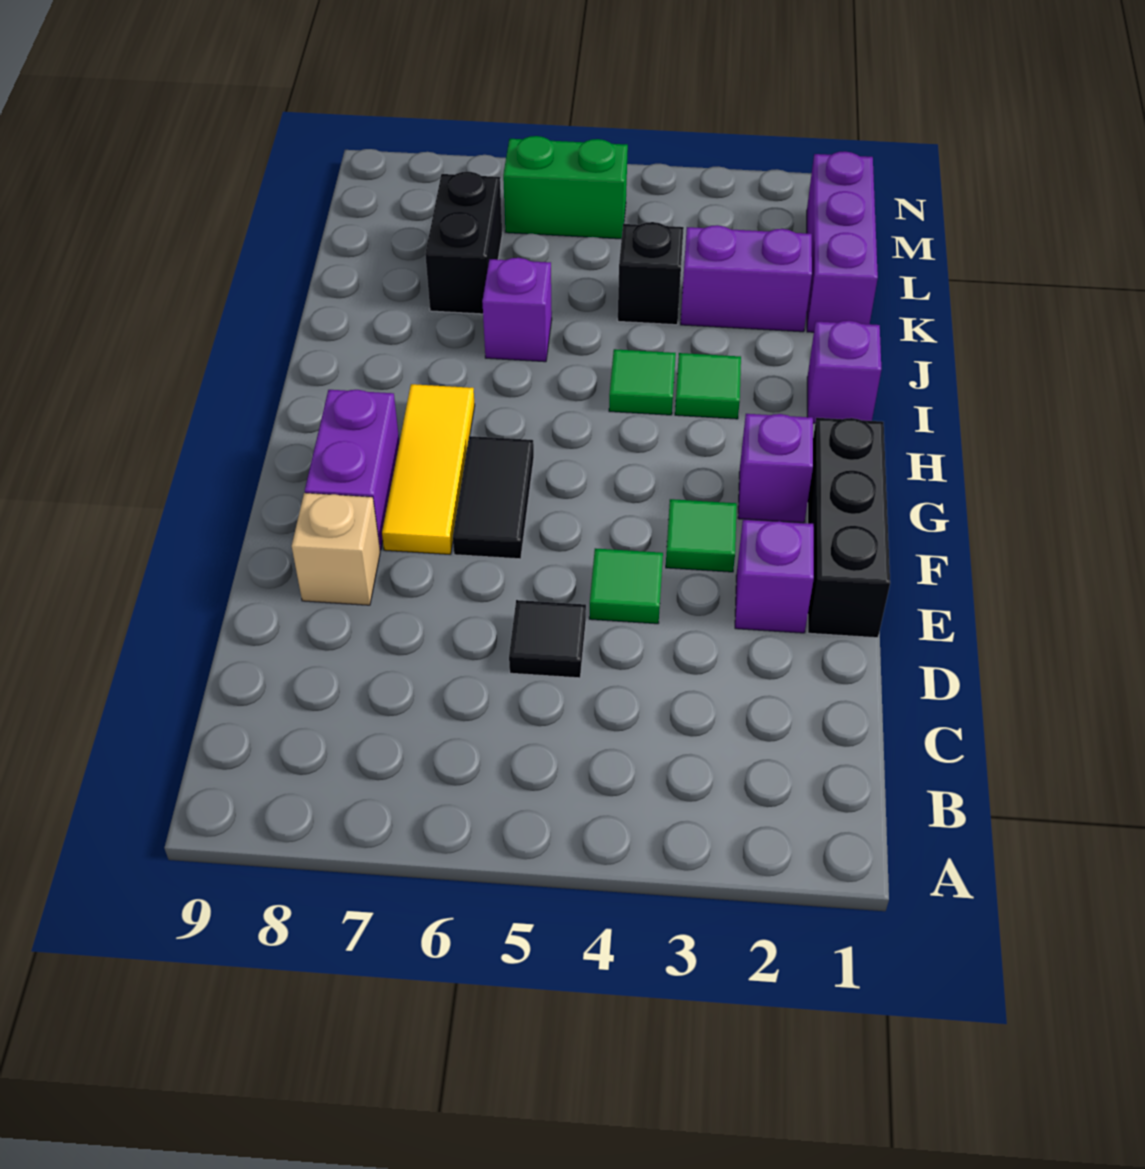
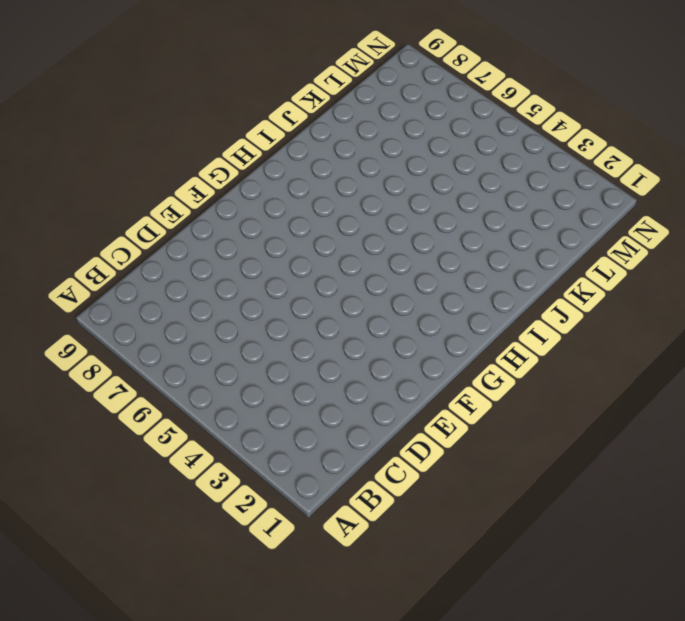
none -> black 1x1 tile [509,600,586,678]
none -> black 1x3 brick [808,418,890,638]
none -> purple 1x1 brick [735,520,814,633]

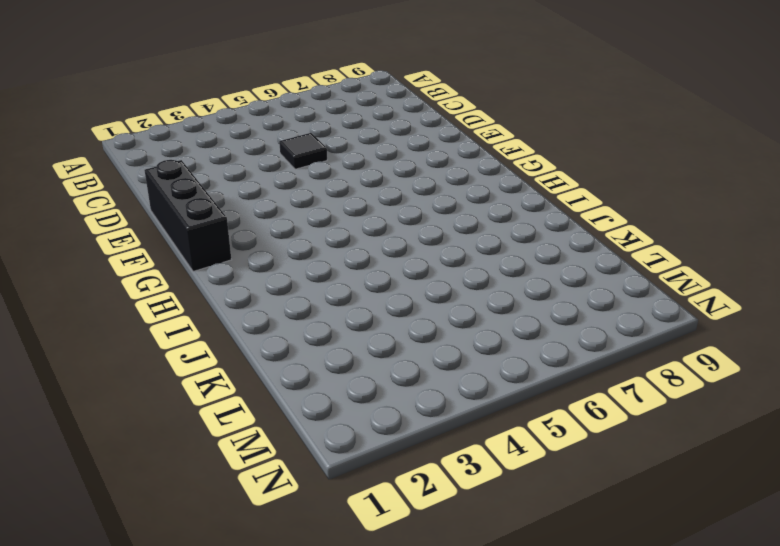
none -> purple 1x1 brick [735,520,814,633]
none -> green 1x1 tile [589,548,663,624]
none -> tan 1x1 brick [292,493,380,605]

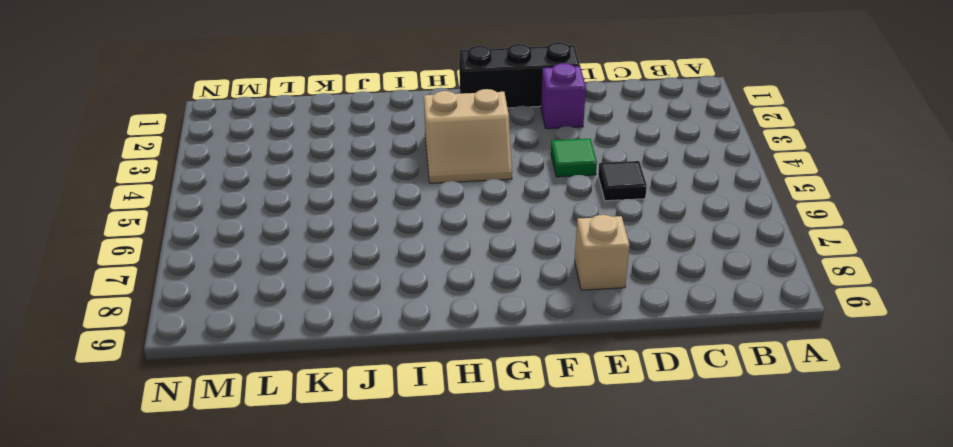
tan 2x2 slope [424,89,512,183] -> none
none -> green 1x1 tile [666,499,737,572]
none -> black 1x2 tile [453,436,534,559]
none -> yellow 1x3 tile [382,384,475,554]

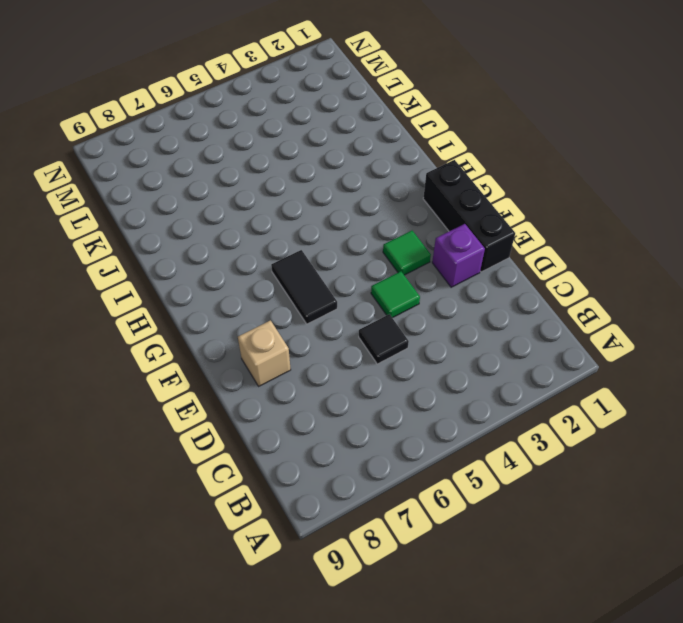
none -> yellow 1x3 tile [382,384,475,554]
none -> purple 1x2 brick [305,390,399,550]
none -> purple 1x1 brick [738,414,813,523]

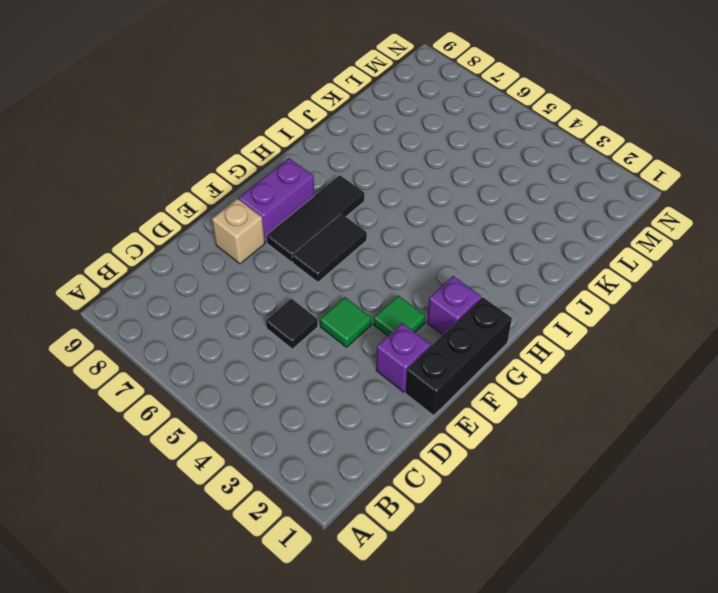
black 1x3 tile [266,175,365,262] -> yellow 1x3 tile [382,384,475,554]
none -> purple 1x1 brick [807,321,881,423]
none -> green 1x1 tile [675,353,741,419]
none -> green 1x1 tile [609,349,676,415]

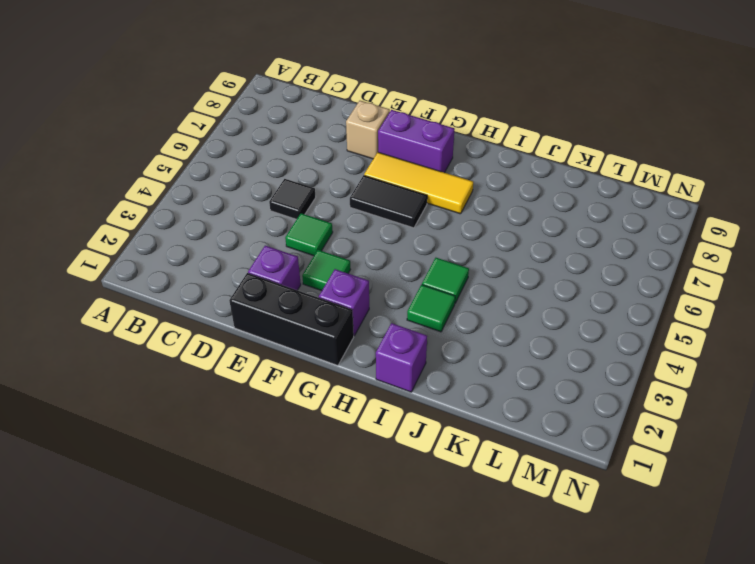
none -> purple 1x1 brick [482,258,552,362]
none -> purple 1x3 brick [807,151,878,332]
none -> purple 1x2 brick [681,225,812,332]

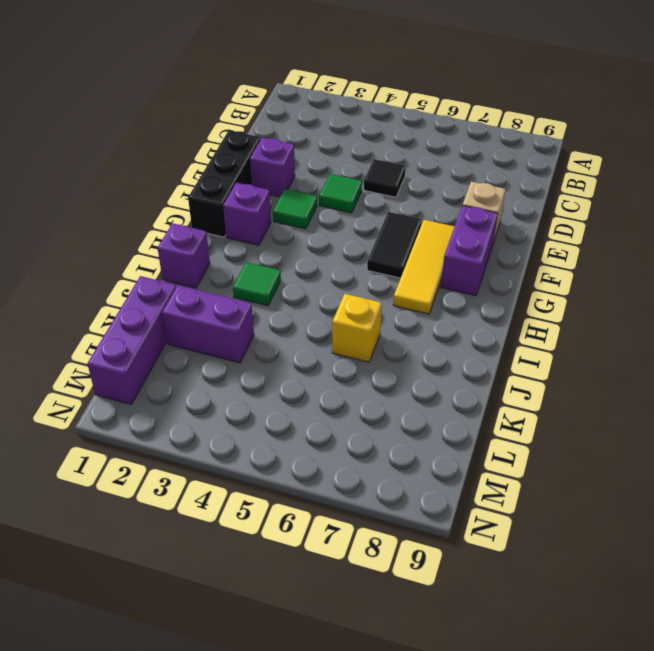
yellow 1x1 brick [332,294,382,362] -> purple 1x1 brick [482,258,552,362]
none -> green 1x1 tile [609,349,676,415]
none -> black 1x1 brick [618,222,684,325]
none -> black 1x2 brick [425,172,502,314]

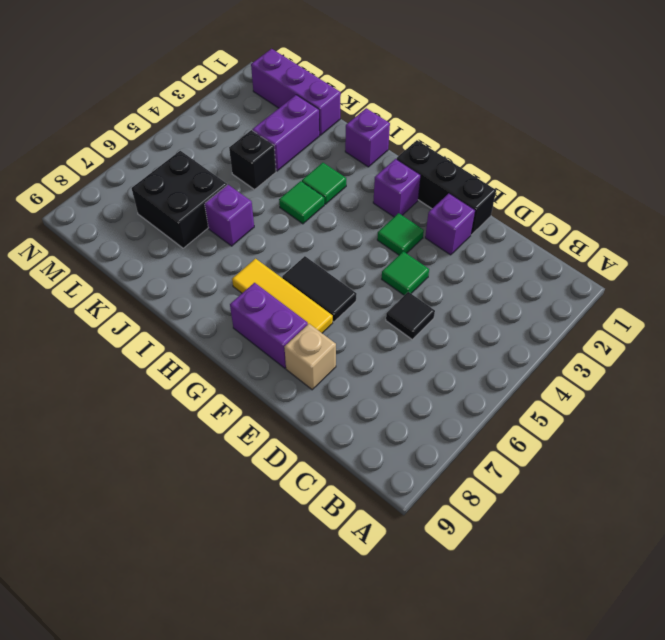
black 2x2 brick [132,151,227,248] -> black 1x2 brick [425,172,502,314]
none -> green 1x2 brick [503,136,628,239]

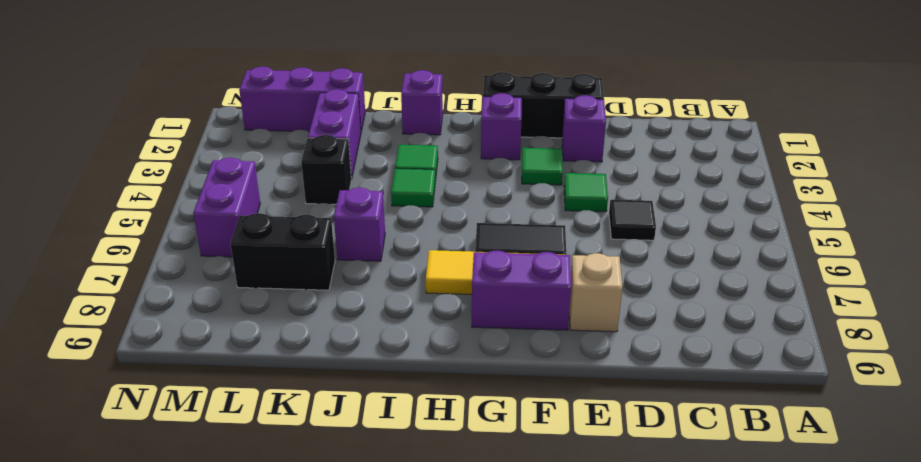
purple 1x2 brick [193,158,260,257] -> green 1x2 brick [503,136,628,239]

